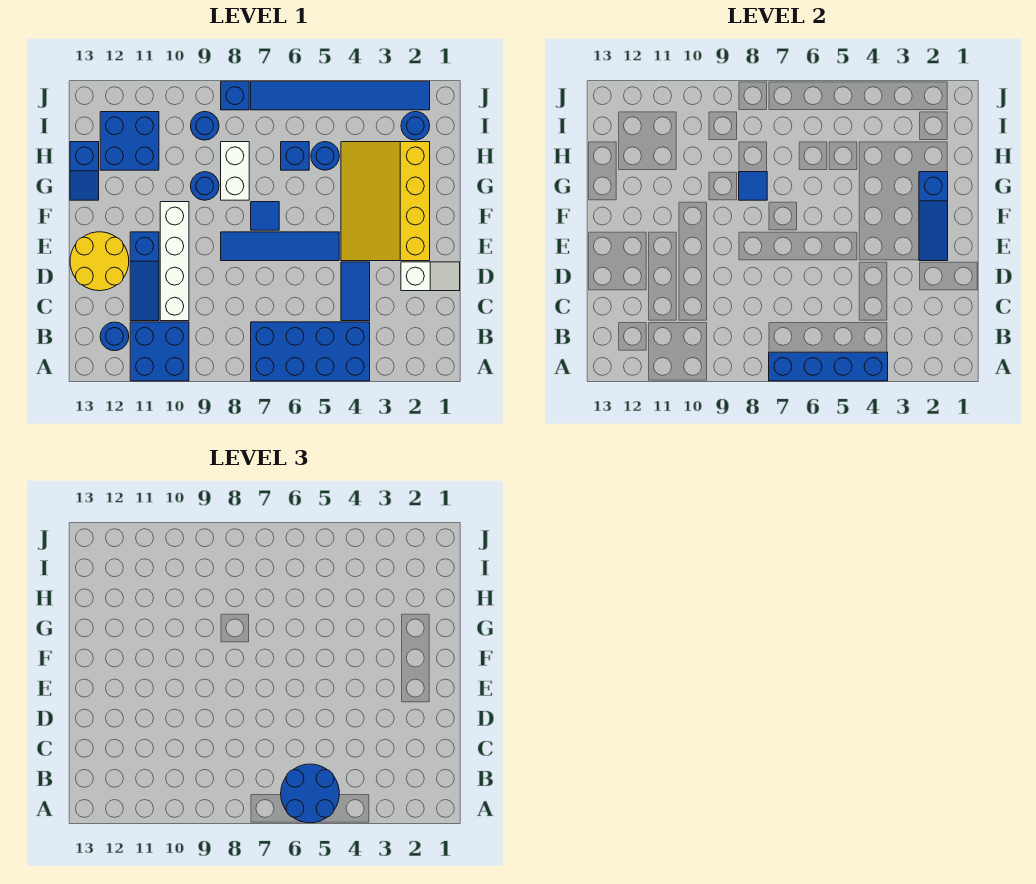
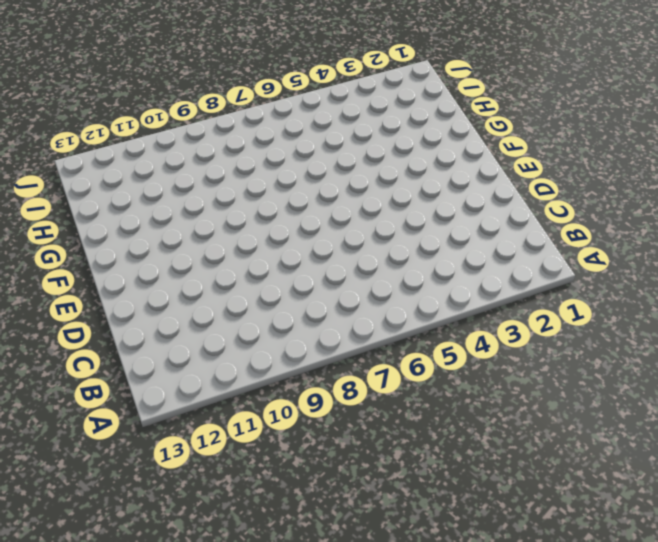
none -> blue 2x4 brick [251,322,370,381]
none -> blue 2x2 brick [130,322,189,381]
none -> blue 1x1 round brick [100,322,129,351]

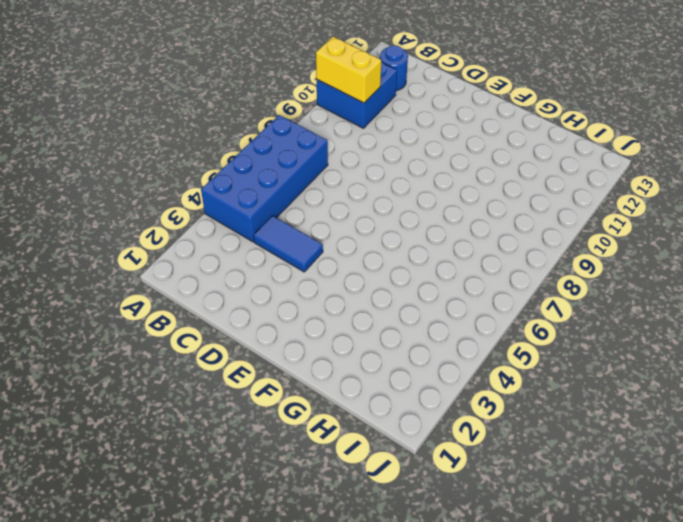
yellow 1x2 brick [316,37,381,103] -> none
none -> white 1x4 brick [160,202,189,321]
none -> blue 1x3 slope [130,232,159,321]
none -> white 1x2 slope [401,262,460,291]

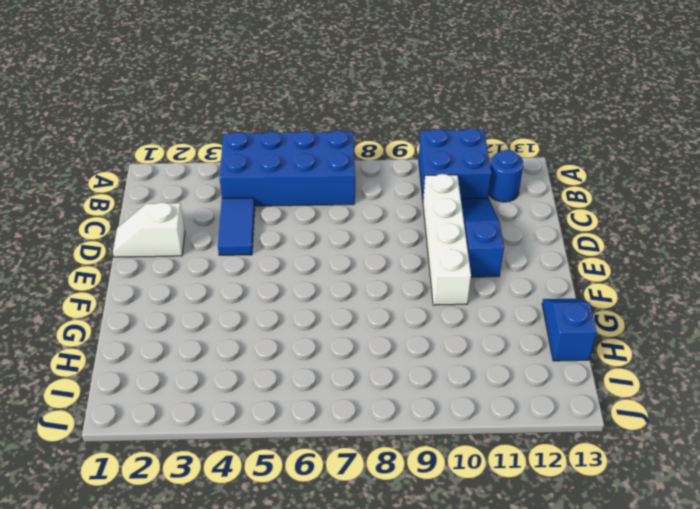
none -> yellow 2x2 round brick [70,232,129,291]
none -> yellow 3x4 slope [341,142,430,261]
none -> blue 1x4 tile [221,232,339,261]

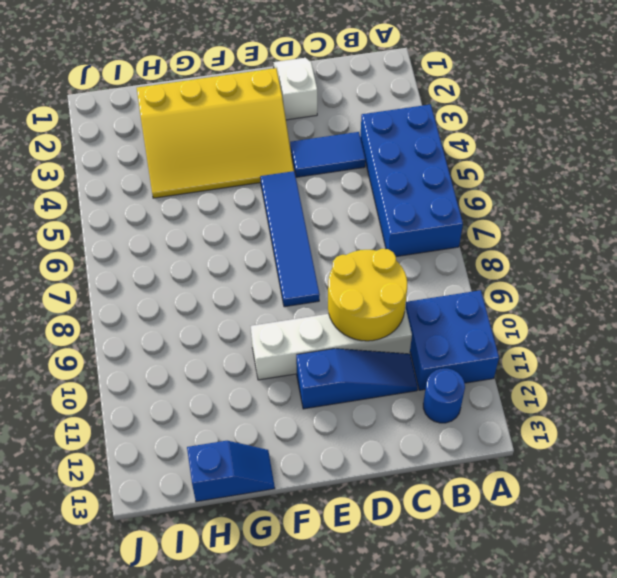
yellow 2x2 round brick [328,249,407,341] -> yellow 2x2 round brick moved to [70,232,129,291]
none -> blue 1x1 tile [251,202,279,230]
none -> white 1x2 brick [221,142,249,200]
none -> blue 1x1 round brick [191,172,219,200]

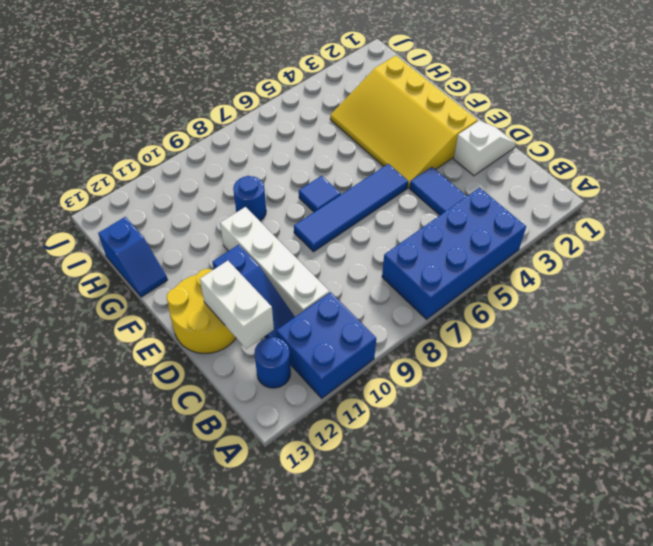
white 1x2 brick [200,261,274,349] -> white 1x2 brick moved to [221,142,249,200]
none -> blue 1x1 round brick [311,142,339,170]
none -> blue 1x1 brick [281,142,309,170]
none -> blue 2x2 brick [100,112,159,170]

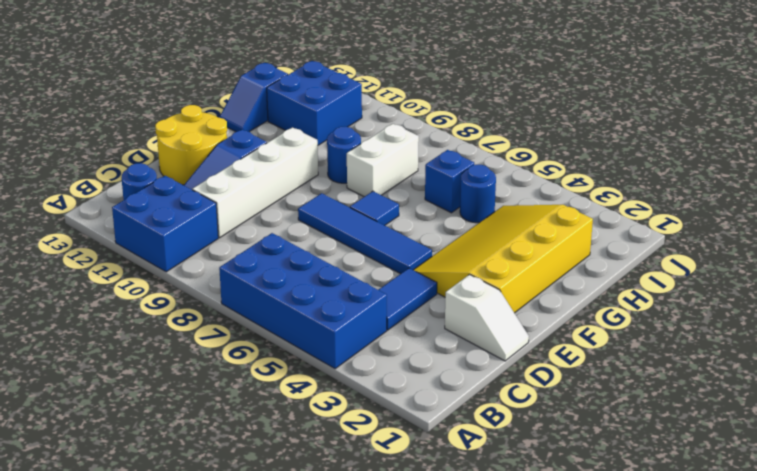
none -> blue 1x1 round brick [401,112,430,140]
none -> blue 1x1 round brick [191,112,219,140]
none -> blue 1x6 tile [251,81,430,110]

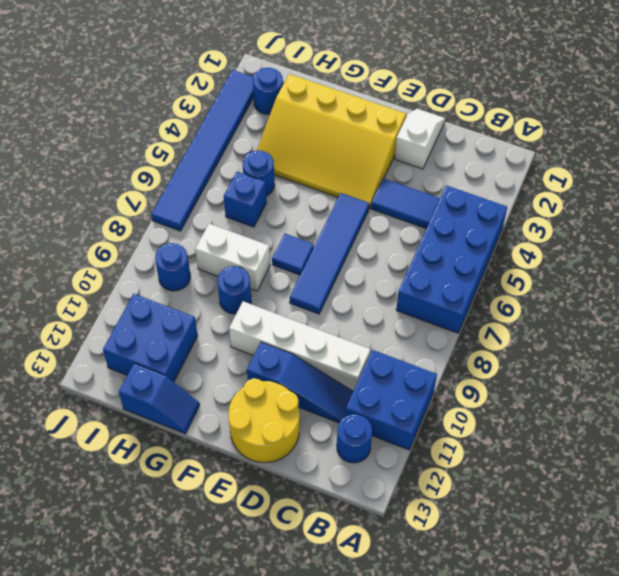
none -> blue 1x1 brick [221,81,249,110]
none -> blue 1x4 brick [769,352,888,381]
none -> blue 1x3 slope [919,172,948,261]

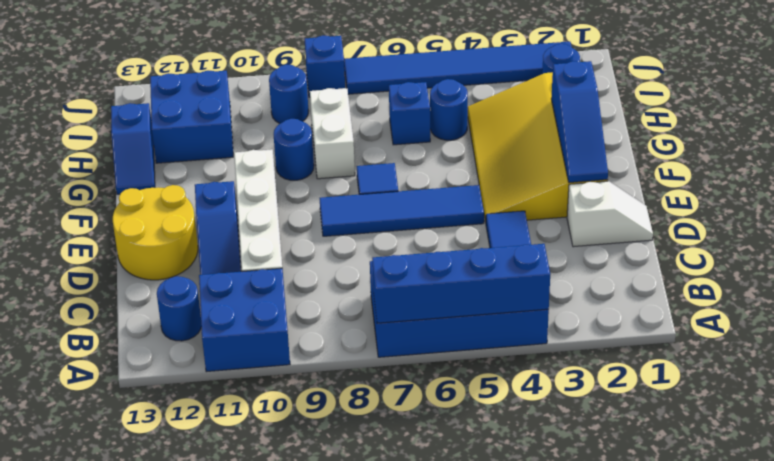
none -> blue 1x1 tile [739,172,767,200]
none -> blue 2x2 round brick [281,764,339,823]

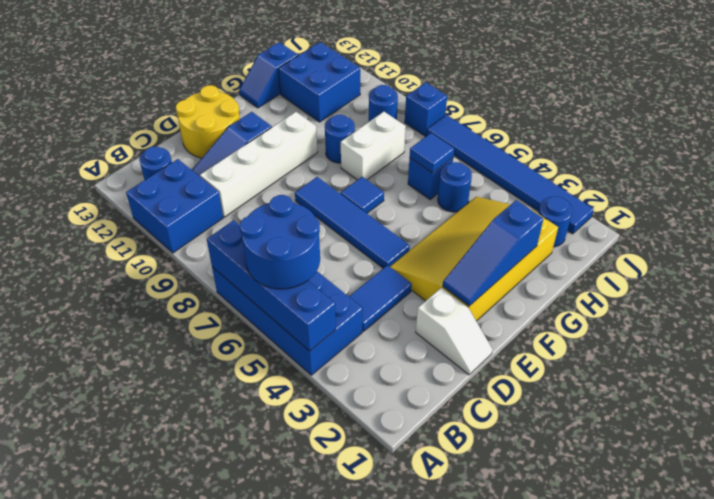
blue 1x1 tile [410,133,454,173] -> blue 1x1 tile moved to [739,172,767,200]

